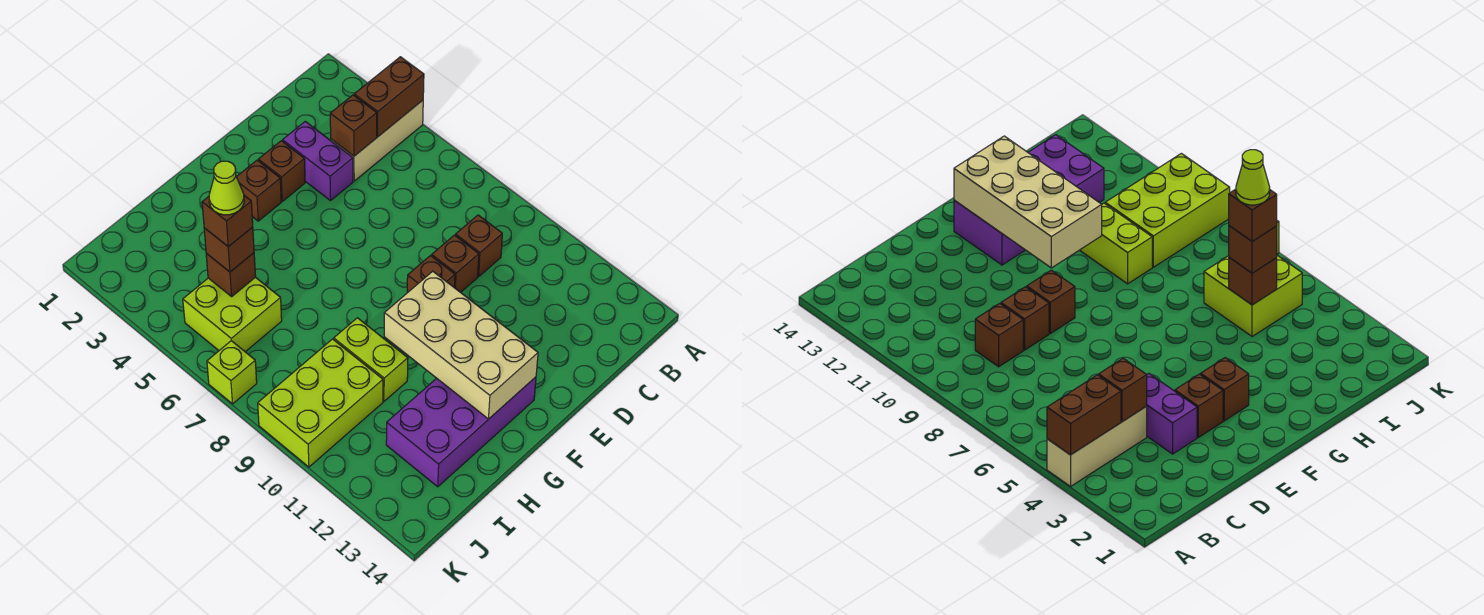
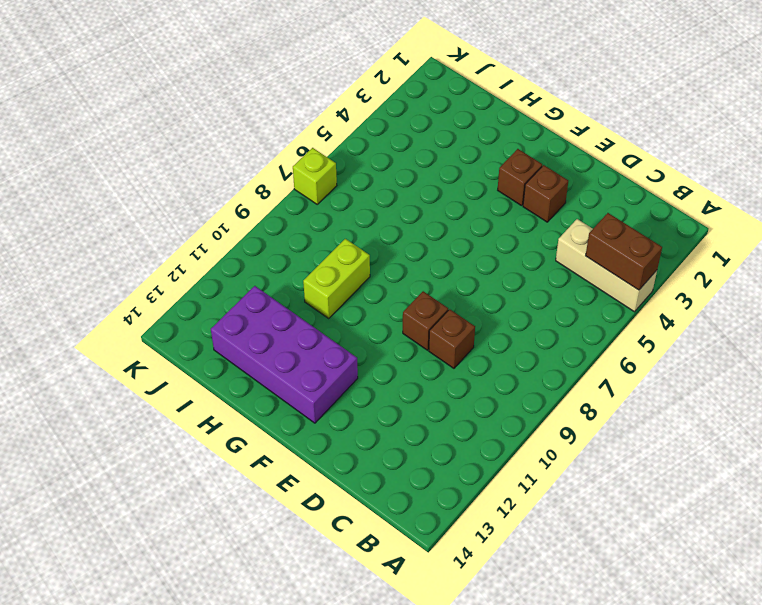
none -> brown 1x1 brick [455,215,502,276]
none -> purple 1x2 brick [283,121,353,201]
none -> lime 2x2 brick [183,277,282,352]

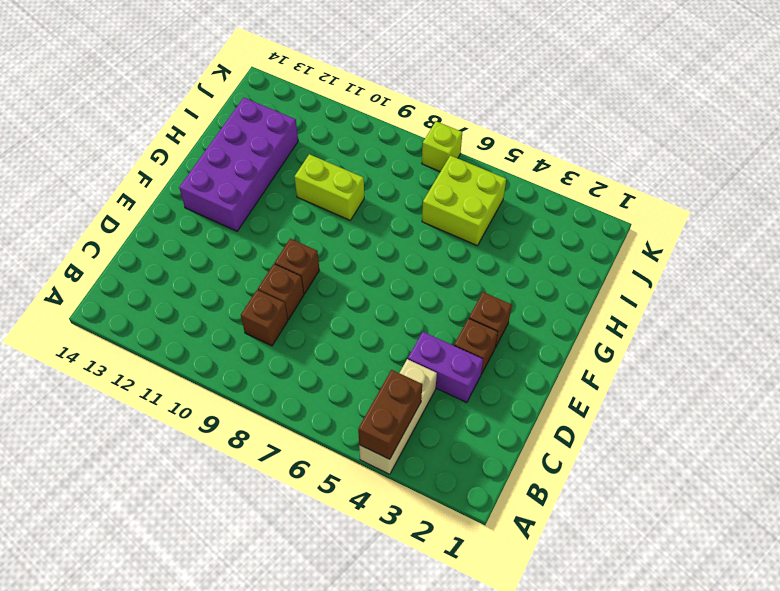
none -> lime 2x3 brick [258,339,383,467]
none -> brown 1x1 brick [330,95,377,156]
none -> tan 2x4 brick [384,271,538,419]

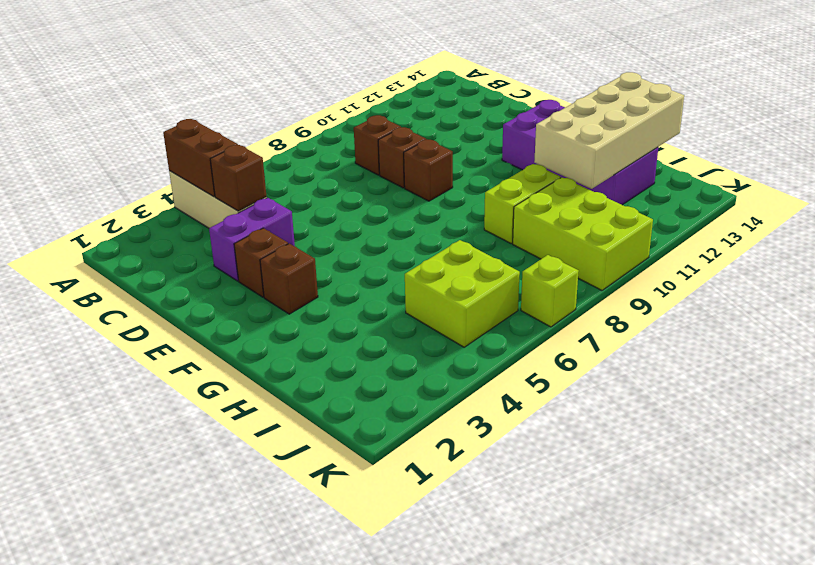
tan 2x4 brick [534,72,684,189] -> tan 2x4 brick moved to [384,271,538,419]
none -> brown 1x1 brick [206,253,256,297]
none -> brown 1x1 brick [204,227,254,272]
none -> brown 1x1 brick [202,196,253,247]

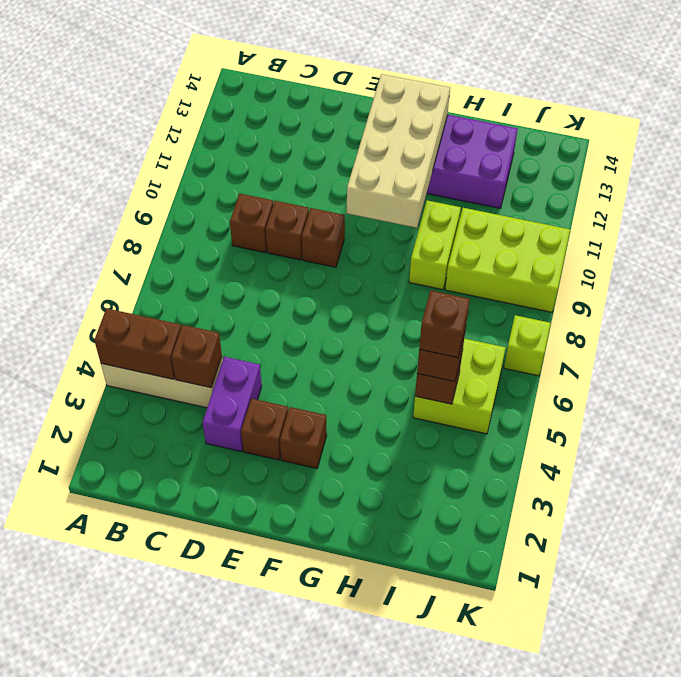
none -> lime 1x1 cone [209,161,244,215]

